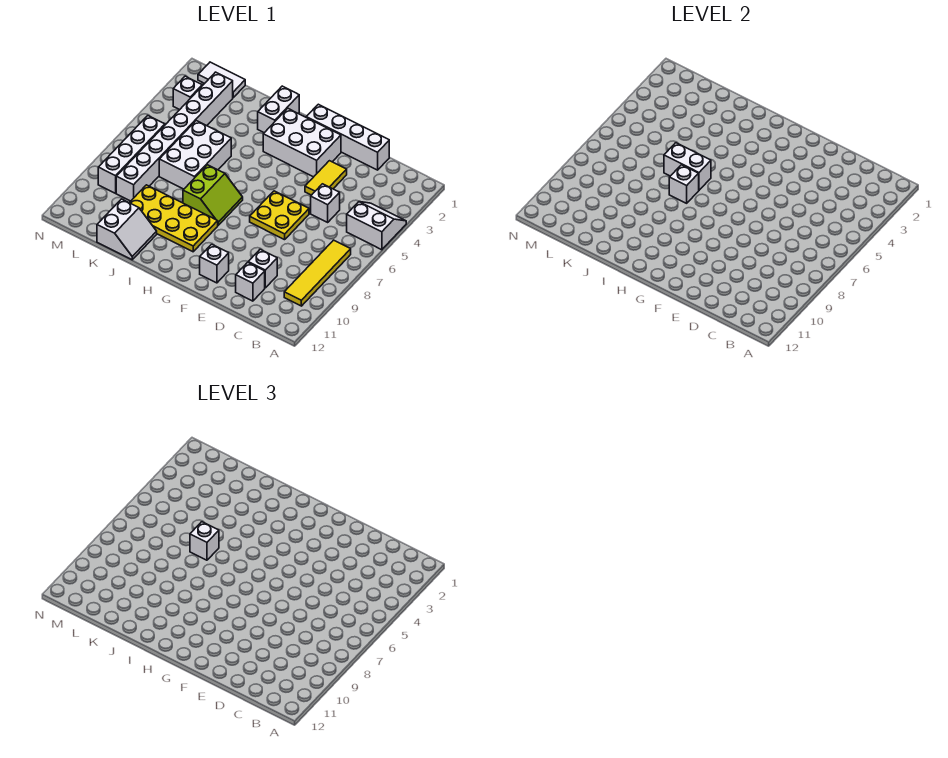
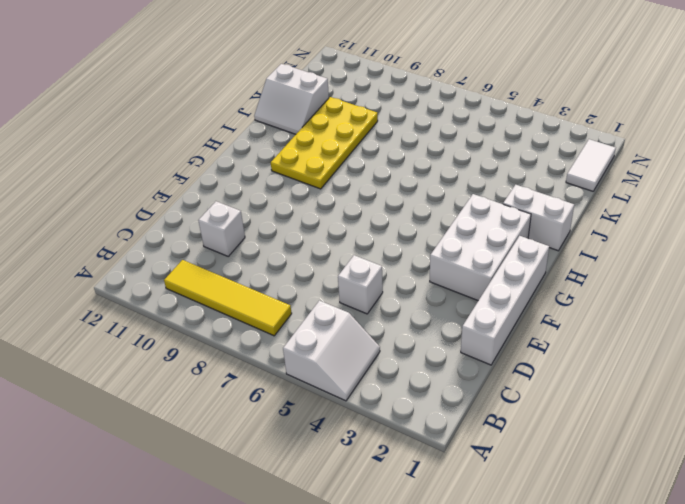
none -> white 1x1 brick [236,262,265,301]
none -> yellow 1x2 tile [305,161,347,195]
none -> yellow 2x2 plate [250,191,309,240]

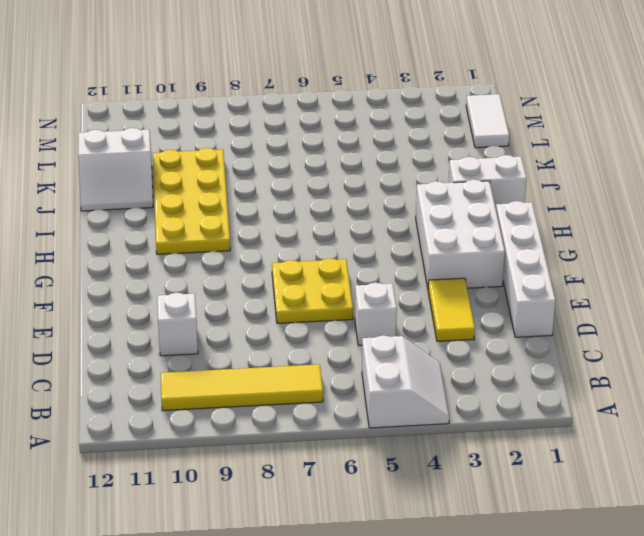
yellow 1x2 tile [428,278,475,341] -> yellow 1x2 tile turned to [305,161,347,195]
none -> white 1x1 brick [236,262,265,301]
none -> white 1x1 brick [200,244,229,283]
none -> lime 2x2 slope [183,165,243,225]

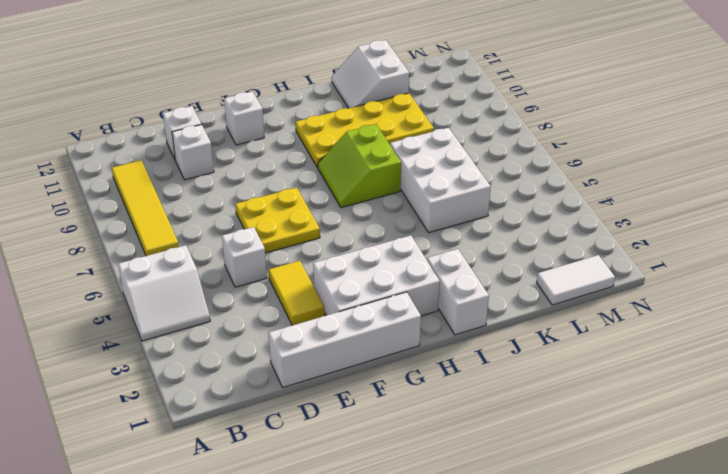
none -> white 1x8 brick [116,72,233,201]
none -> white 1x1 brick [173,76,202,110]
none -> white 1x4 brick [98,116,165,193]

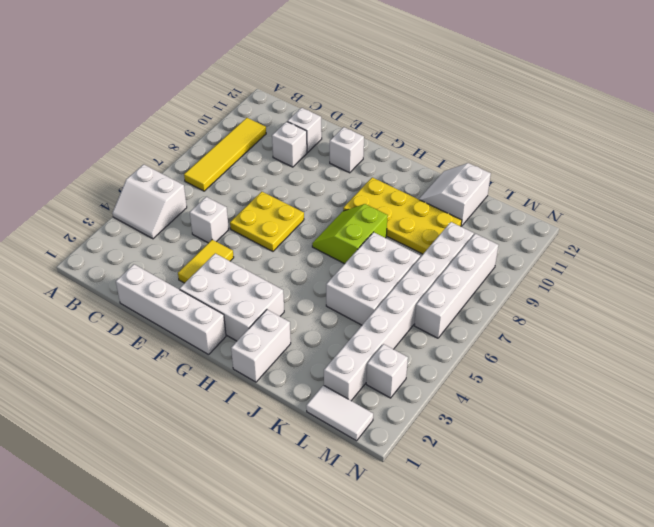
none -> white 1x2 brick [664,143,711,190]
none -> white 1x1 brick [669,165,699,203]
none -> white 1x1 brick [190,522,219,560]

